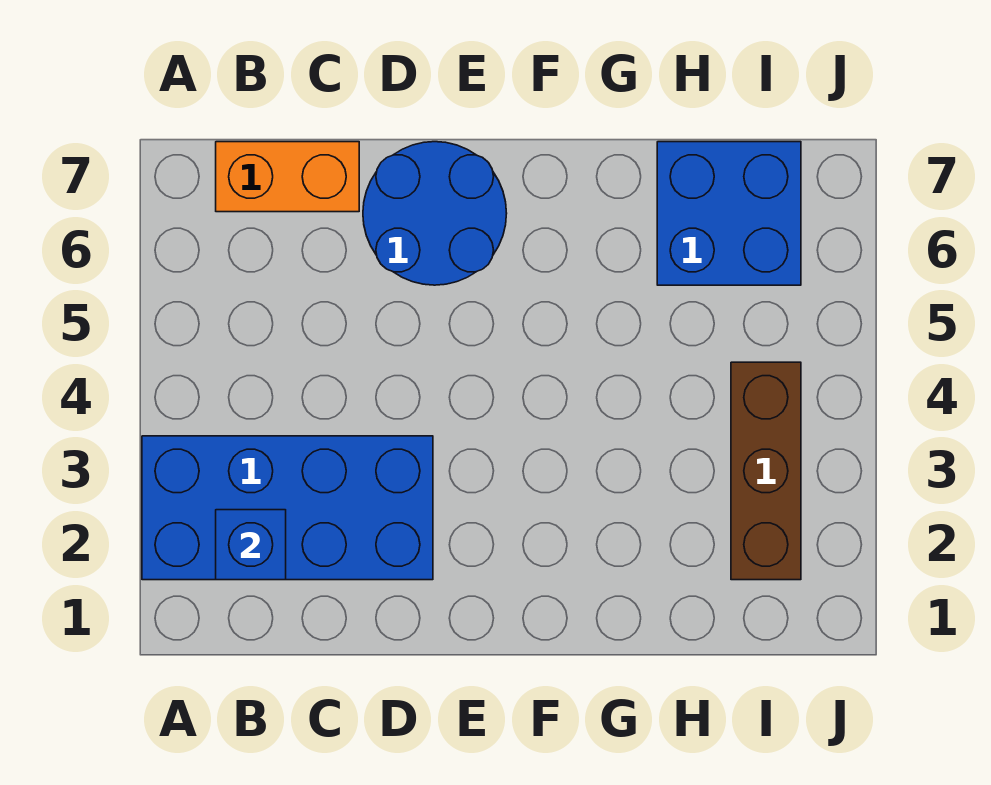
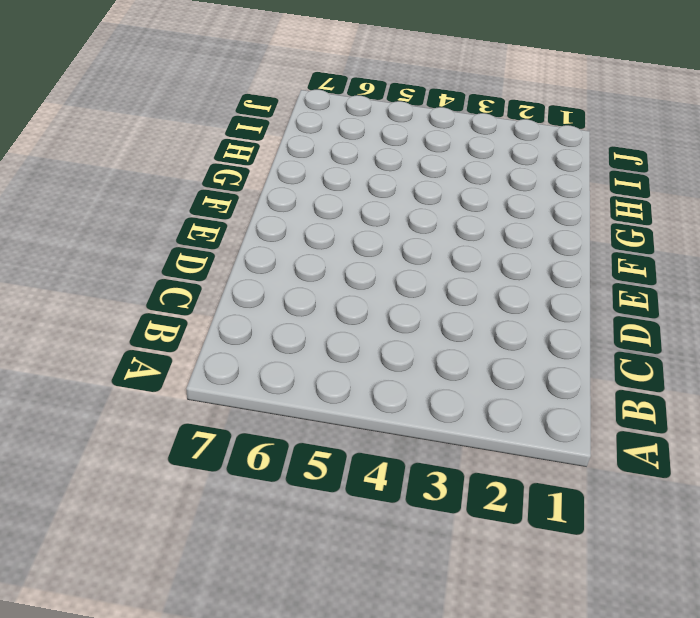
none -> blue 2x4 brick [142,436,433,580]
none -> orange 1x2 brick [216,142,359,212]

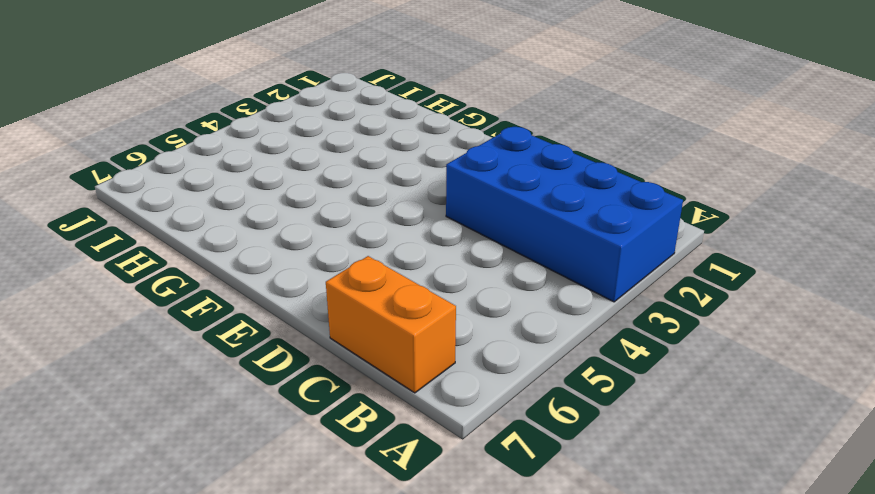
none -> blue 2x2 round brick [363,142,507,285]
none -> blue 2x2 brick [657,142,801,285]

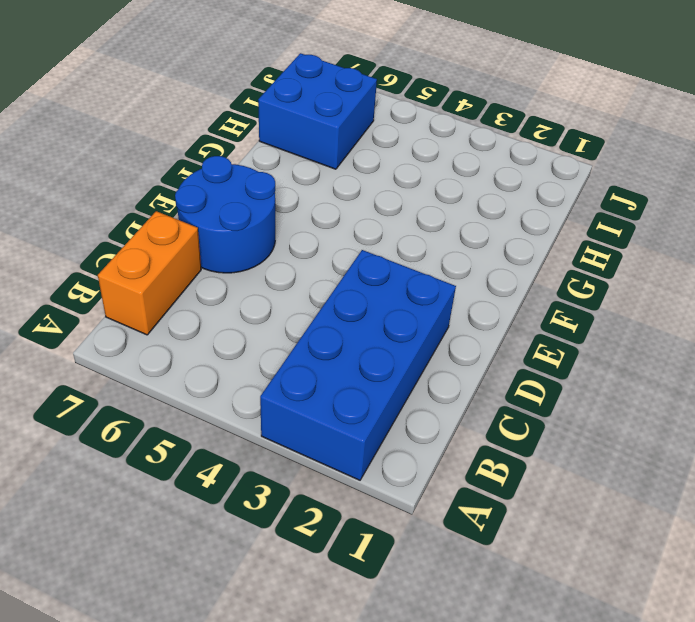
none -> brown 1x3 brick [731,362,801,580]
none -> blue 1x1 brick [216,510,286,580]

